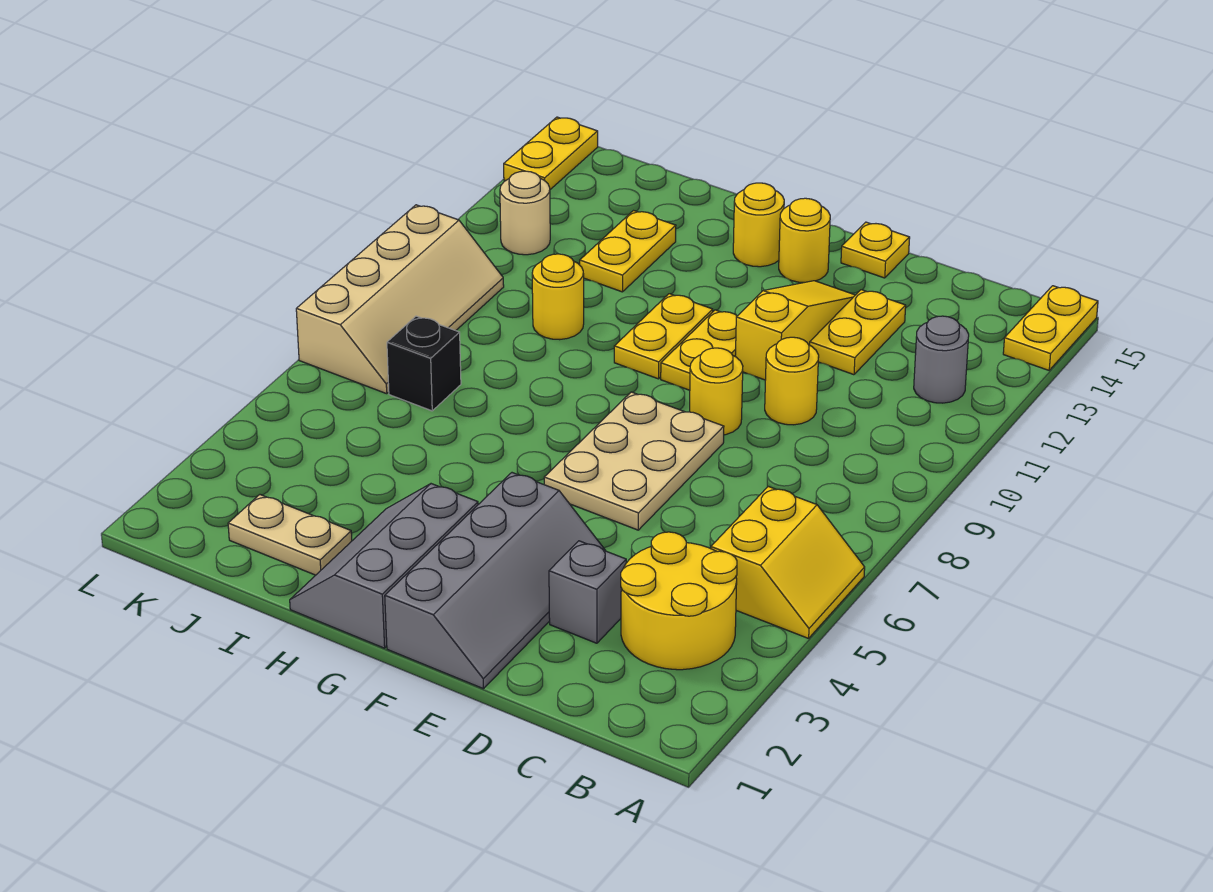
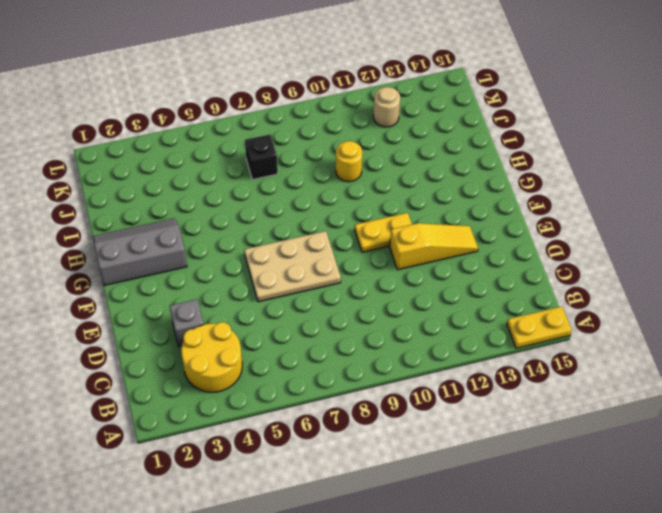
none -> yellow 2x2 slope [711,486,865,638]
none -> grey 1x1 round brick [914,316,969,403]
none -> yellow 1x1 round brick [765,337,819,425]

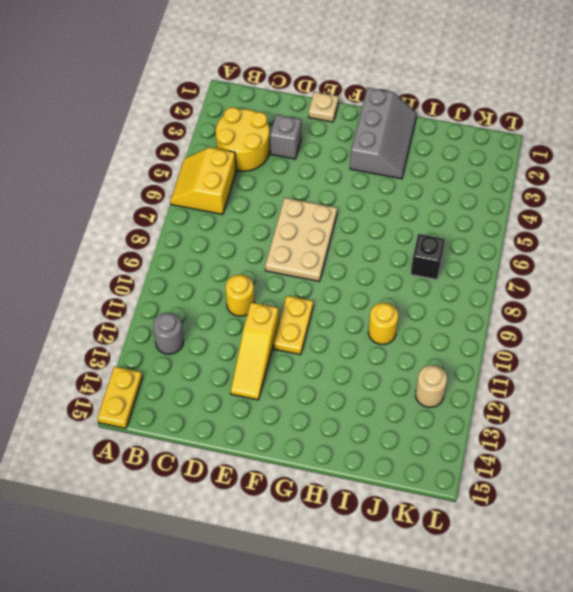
tan 1x1 plate [309,92,339,122] -> grey 2x4 slope [385,473,606,689]
none -> yellow 1x2 plate [810,290,906,375]
none -> yellow 1x1 round brick [690,348,743,435]
none -> yellow 1x1 plate [841,222,910,278]

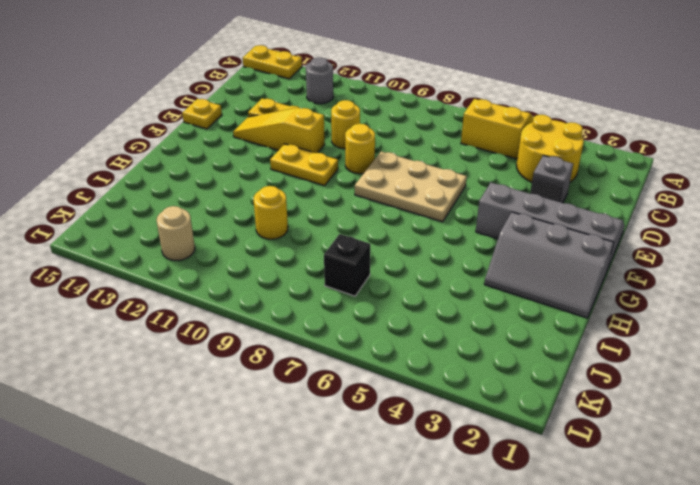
none -> yellow 1x1 round brick [779,198,830,283]
none -> yellow 1x2 plate [614,294,713,379]
none -> yellow 1x1 round brick [733,183,784,267]

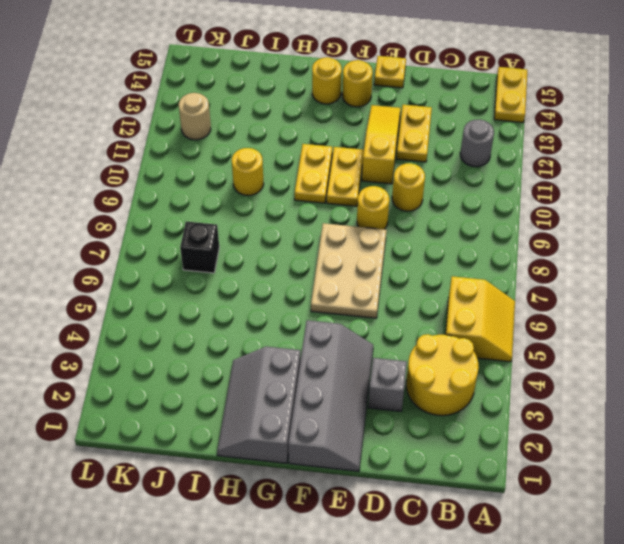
none -> tan 1x2 plate [228,495,352,575]
none -> yellow 1x2 plate [580,211,676,292]
none -> tan 2x4 slope [296,205,504,394]

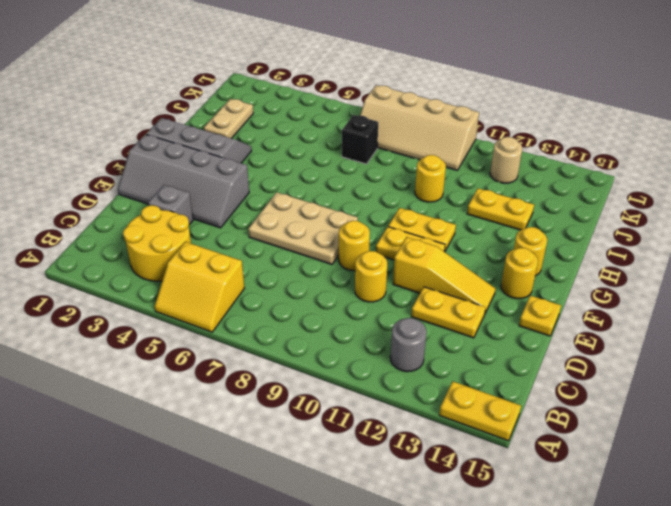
none -> yellow 1x2 plate [504,117,598,189]

